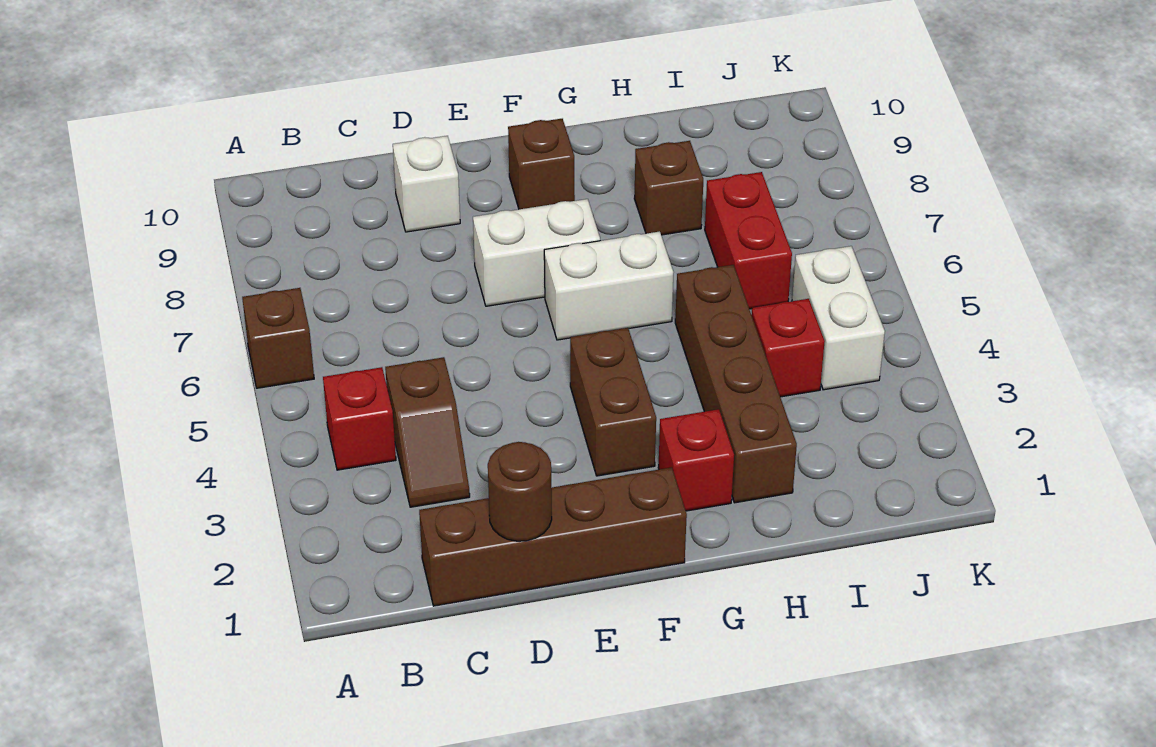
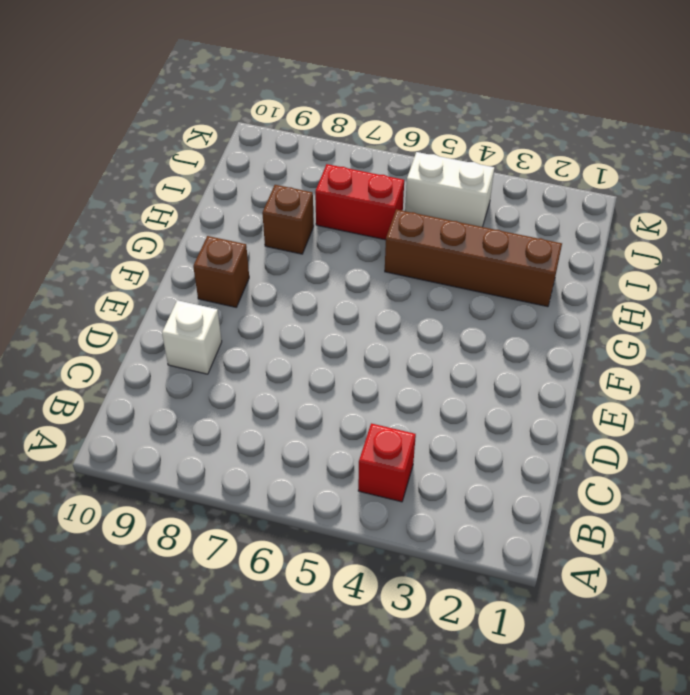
none -> brown 1x1 brick [242,288,314,388]
none -> brown 1x4 brick [419,467,687,606]
none -> brown 1x2 slope [385,357,470,507]

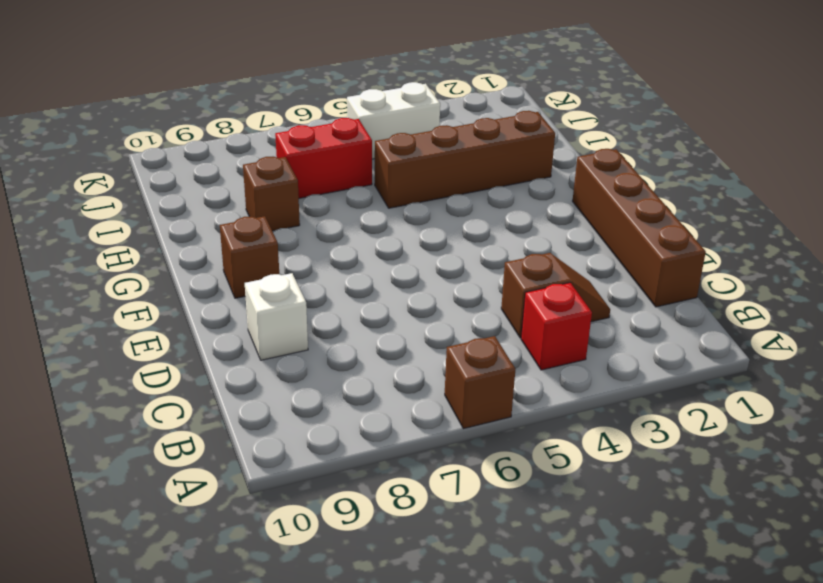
none -> white 1x2 brick [473,199,600,306]
none -> brown 1x2 brick [570,328,656,476]
none -> white 1x2 brick [544,231,674,340]

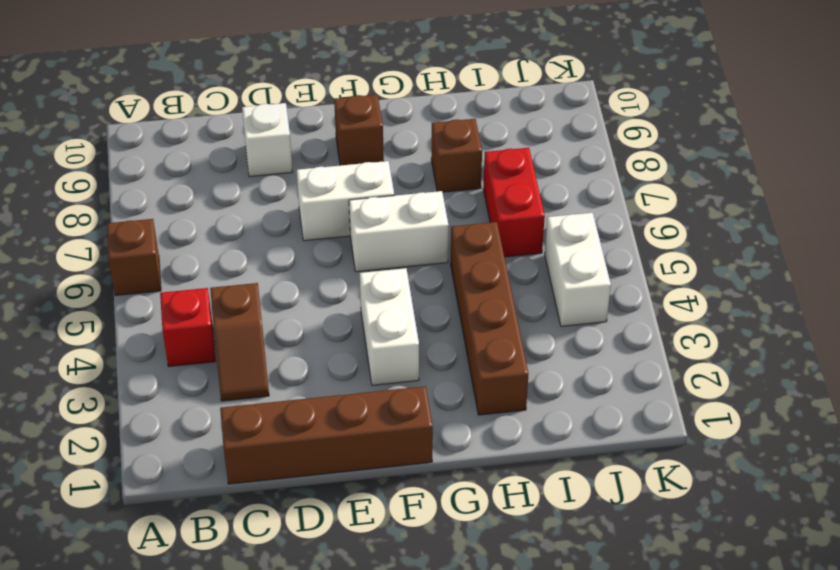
white 1x2 brick [360,268,419,385] -> brown 1x2 brick [570,328,656,476]
none -> red 1x1 brick [658,409,734,511]
none -> red 1x1 brick [751,299,825,397]
none -> brown 1x1 round brick [488,442,552,541]

